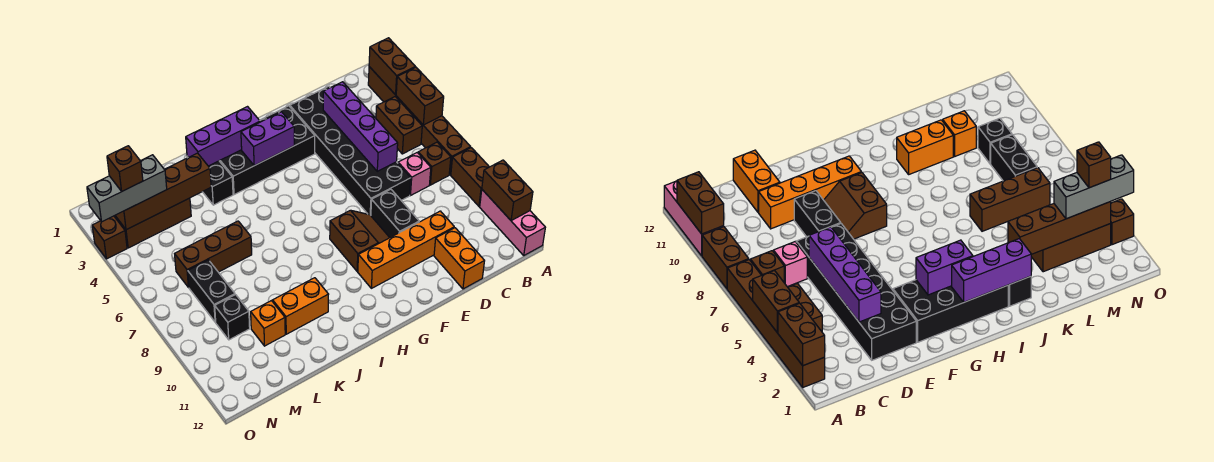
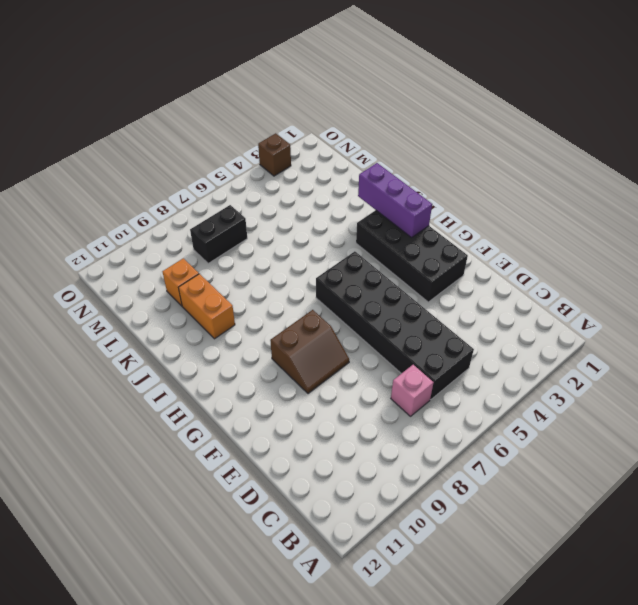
black 2x6 brick [316,251,474,400] -> black 2x6 brick turned to [290,86,411,215]
none -> brown 1x6 brick [368,67,471,175]
none -> brown 1x2 brick [451,148,489,206]
none -> pink 1x3 brick [480,190,545,255]

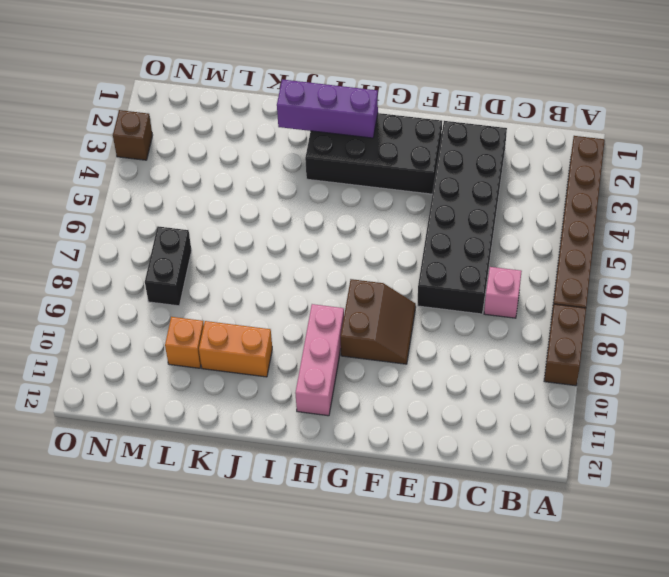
pink 1x3 brick [295,304,344,416] -> pink 1x3 brick moved to [480,190,545,255]
none -> brown 1x2 brick [376,97,422,154]
none -> brown 1x1 brick [418,142,451,185]
none -> orange 1x4 brick [358,211,454,288]

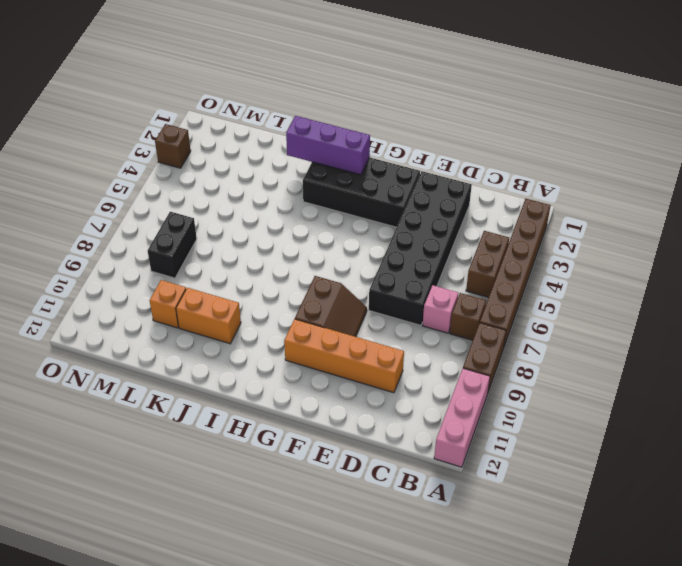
none -> orange 1x2 brick [434,228,484,289]
none -> black 1x2 brick [371,189,419,237]
none -> black 1x2 brick [187,156,233,205]

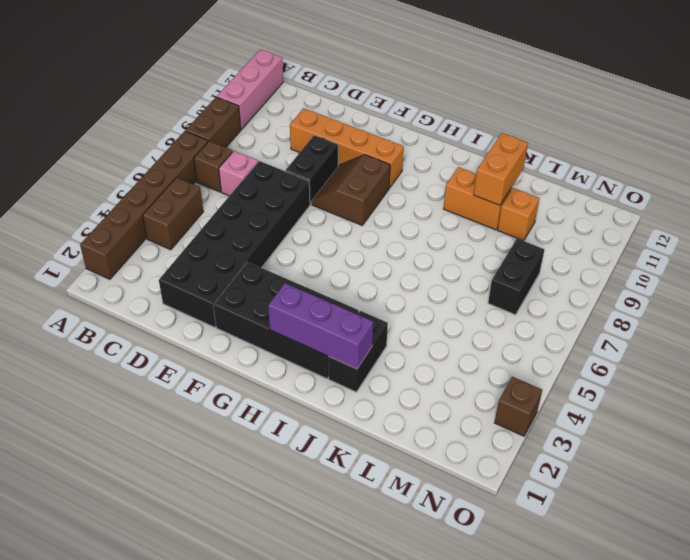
orange 1x2 brick [474,133,528,205] -> orange 1x2 brick moved to [434,228,484,289]
none -> brown 1x3 brick [175,221,252,288]
none -> brown 1x3 brick [114,198,191,248]
none -> black 1x1 brick [215,295,250,340]

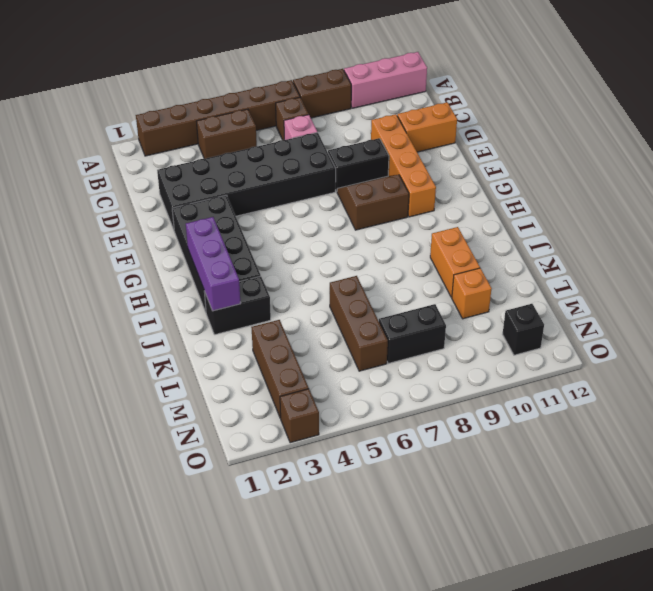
black 1x1 brick [503,304,544,355] -> black 1x1 brick moved to [215,295,250,340]
none -> brown 1x2 brick [369,38,415,95]
none -> brown 1x2 brick [396,67,444,125]
none -> brown 1x2 brick [482,160,533,221]

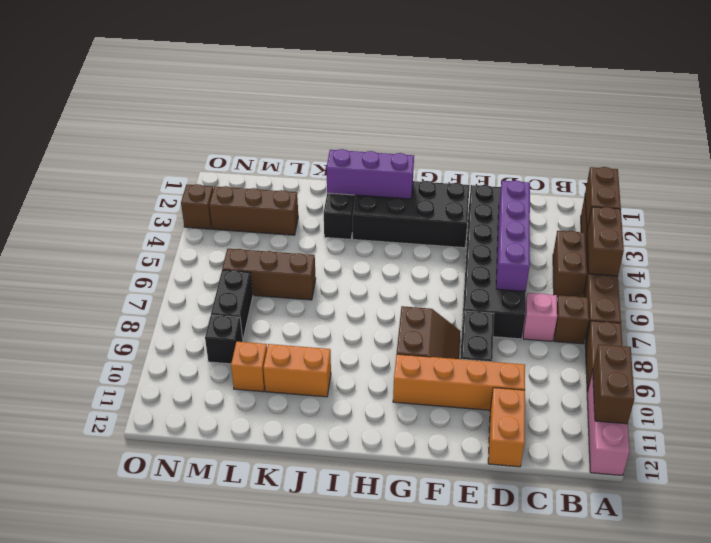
none -> purple 1x2 brick [241,112,294,166]
none -> brown 1x4 brick [115,153,211,230]
none -> grey 1x3 brick [87,155,167,222]

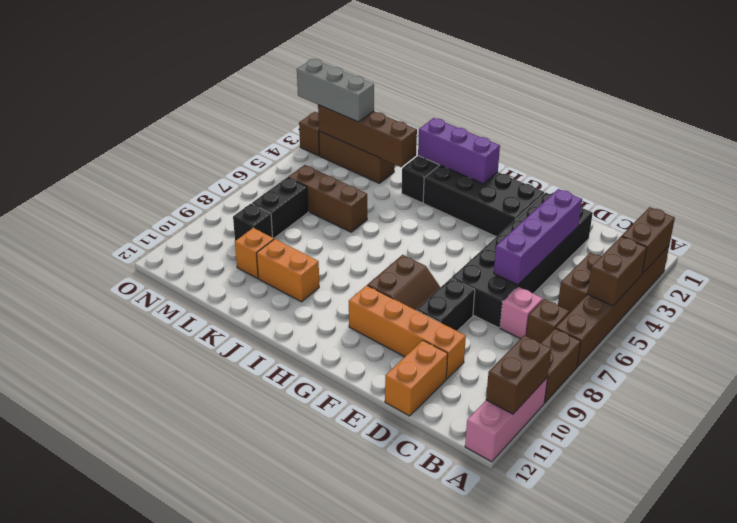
none -> purple 1x2 brick [241,112,294,166]
none -> brown 1x1 brick [107,146,143,191]

